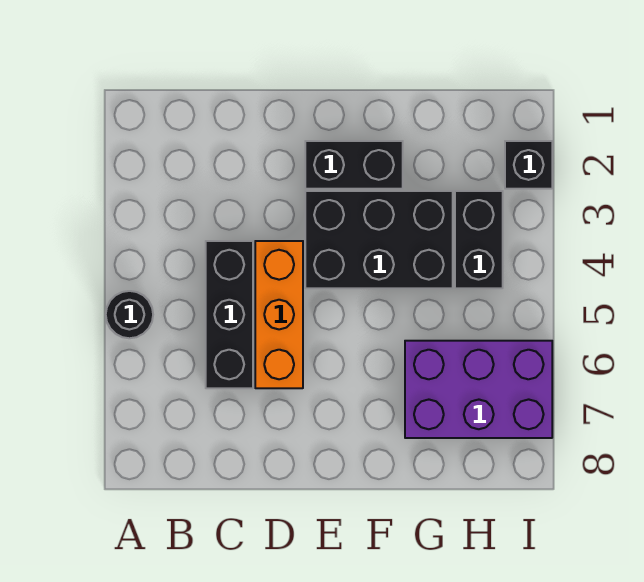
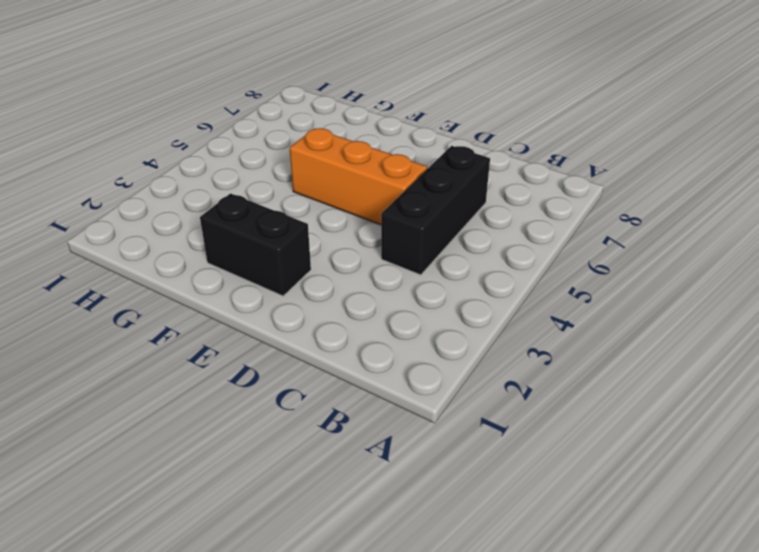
orange 1x3 brick [290,128,427,225] -> orange 1x3 brick turned to [255,241,303,388]
none -> black 1x1 round brick [106,291,153,338]
none -> black 2x3 brick [305,191,453,288]

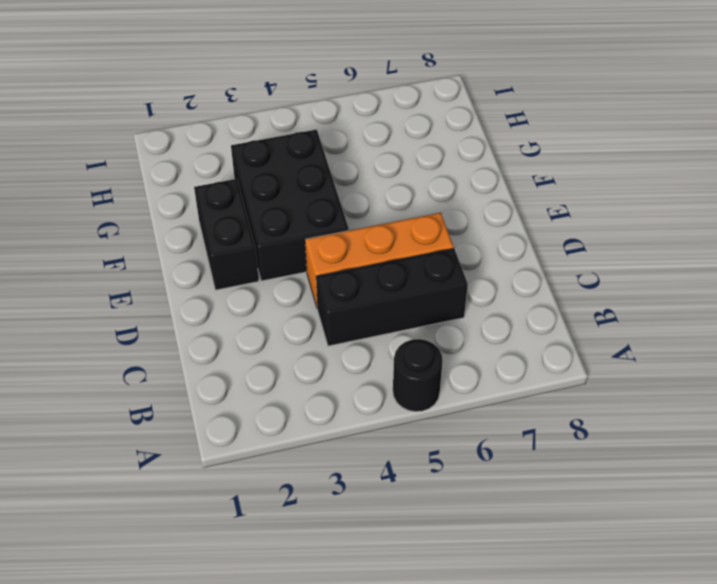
none -> purple 2x3 brick [405,341,552,438]
none -> black 1x2 brick [455,191,503,288]

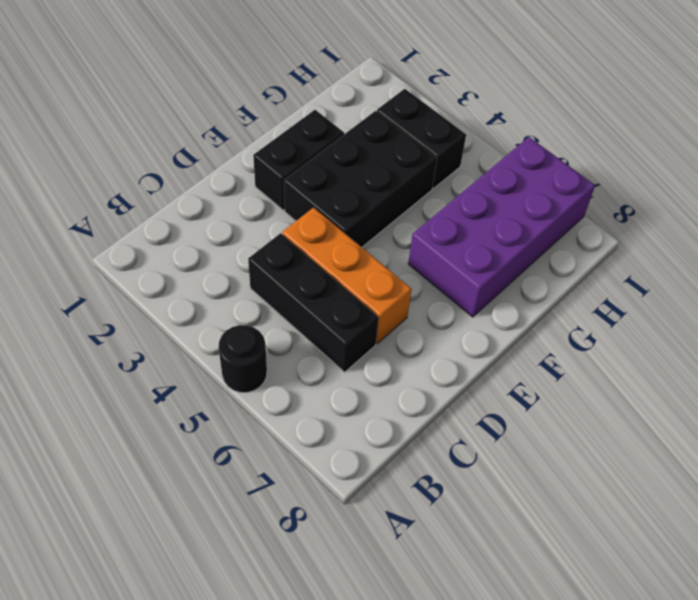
purple 2x4 brick [408,137,595,317] -> purple 2x3 brick [405,341,552,438]
none -> black 1x1 brick [505,141,552,189]

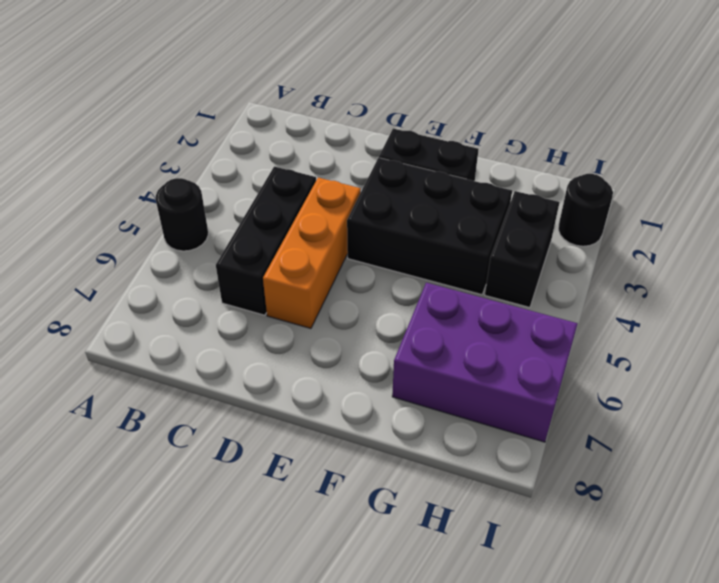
black 1x1 round brick [558,174,613,246] -> black 1x1 brick [505,141,552,189]

